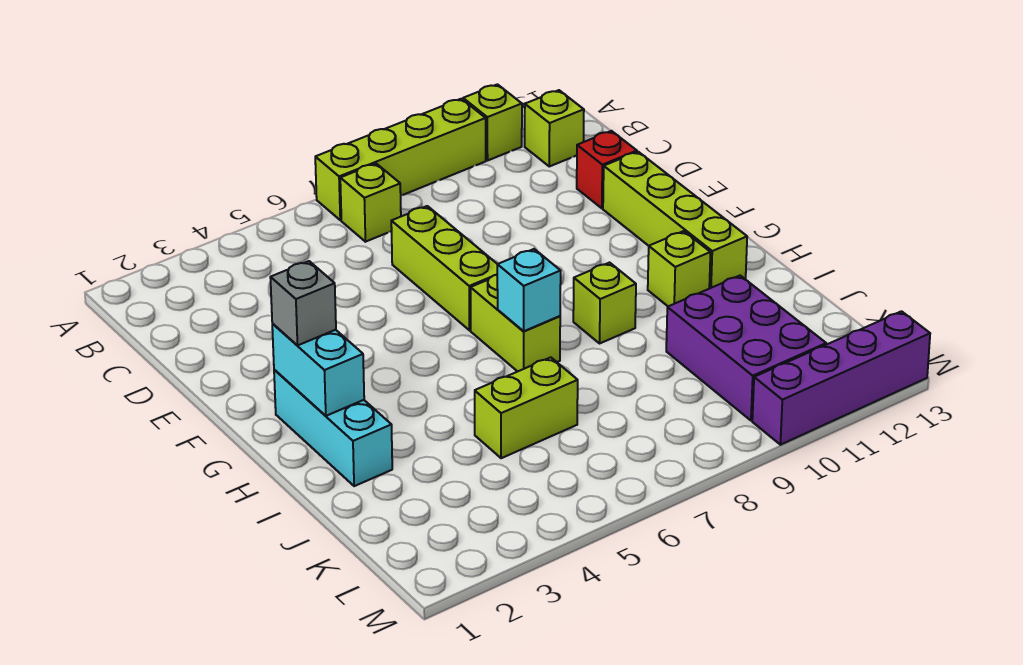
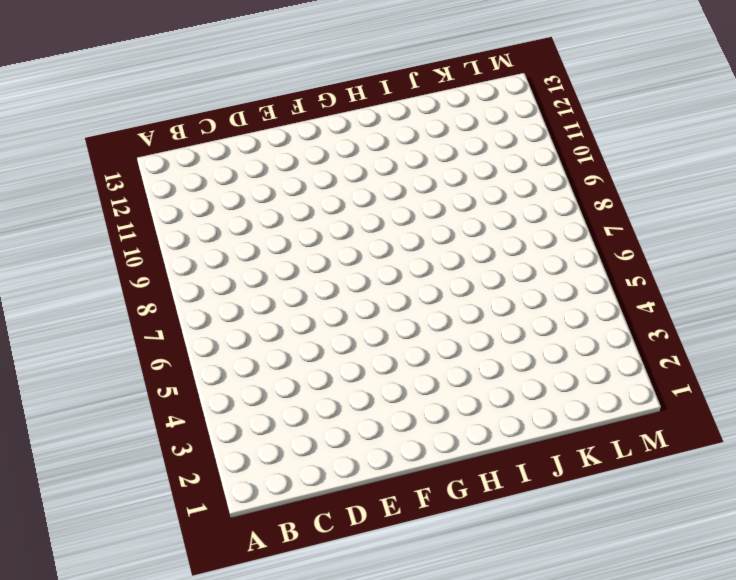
none -> lime 1x4 brick [315,99,486,220]
none -> lime 1x1 brick [463,84,522,160]
none -> lime 1x1 brick [340,163,401,242]

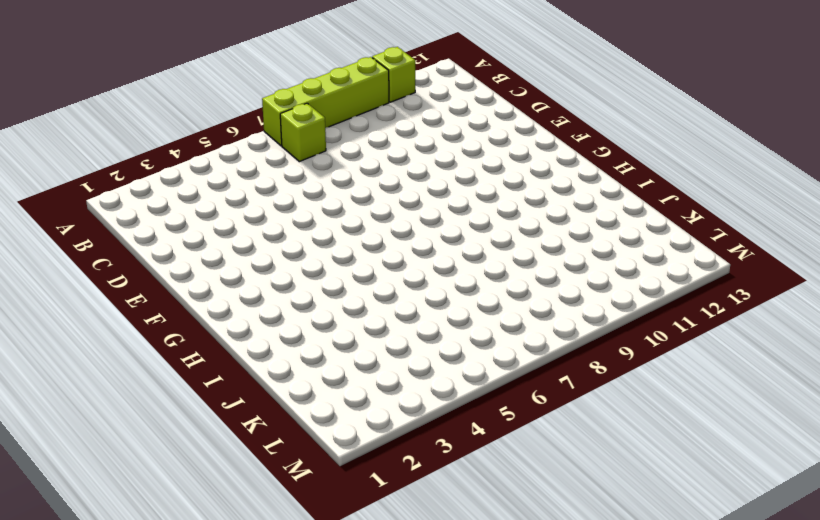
none -> lime 1x1 brick [525,90,584,166]
none -> lime 1x3 brick [391,206,497,330]
none -> red 1x1 brick [577,131,637,208]

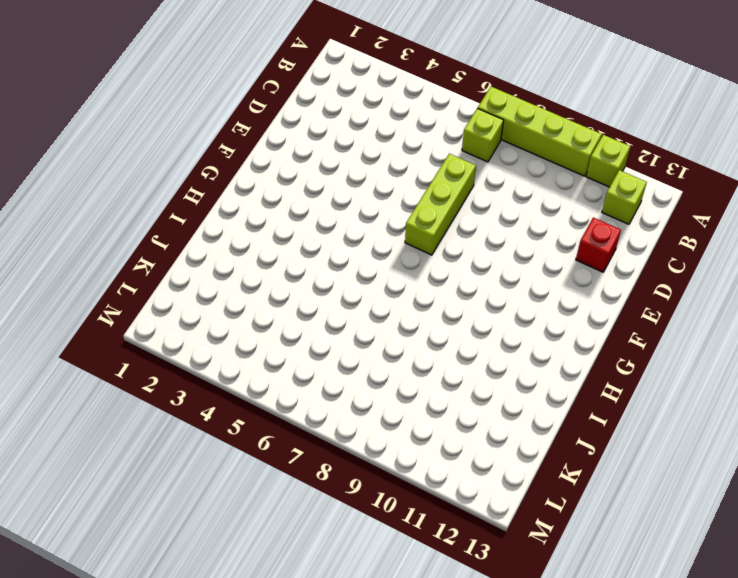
none -> lime 1x4 brick [603,152,747,289]
none -> cyan 1x3 brick [274,370,392,486]
none -> lime 1x2 brick [470,275,560,372]

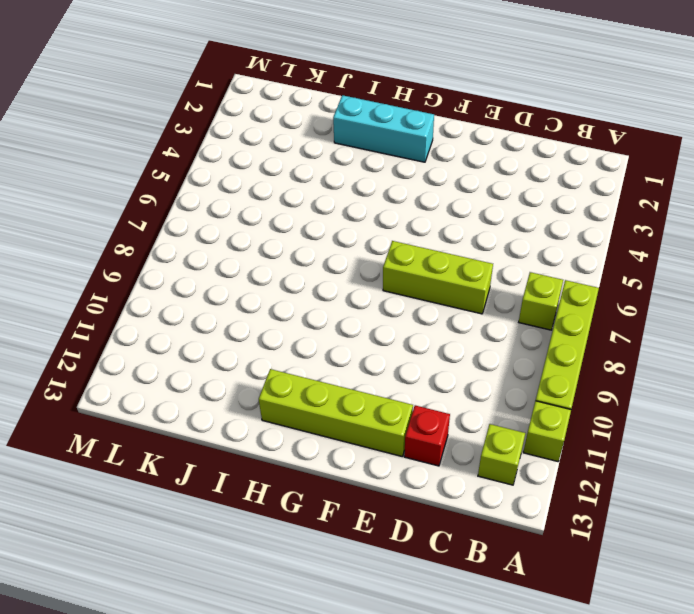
none -> lime 1x2 brick [470,275,560,372]
none -> lime 1x1 brick [573,263,636,343]
none -> lime 1x1 brick [648,231,710,306]

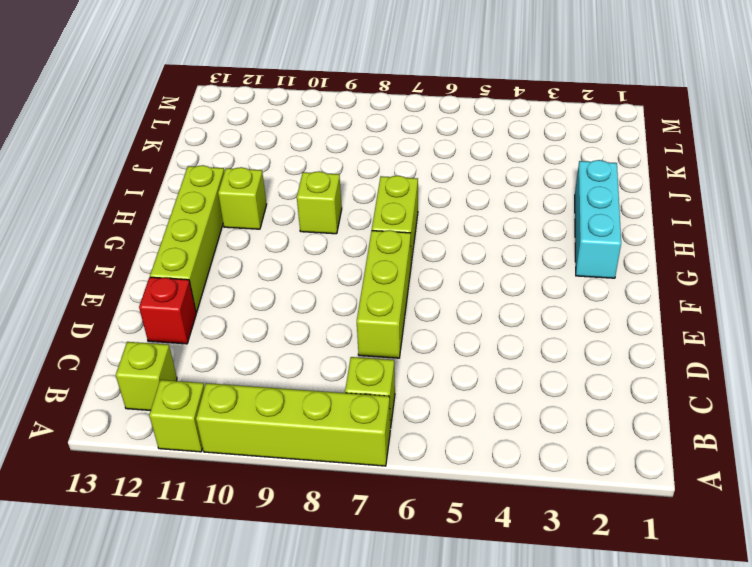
none -> lime 1x2 brick [475,357,578,458]
none -> purple 2x3 brick [666,276,826,421]
none -> purple 1x4 brick [752,311,930,445]

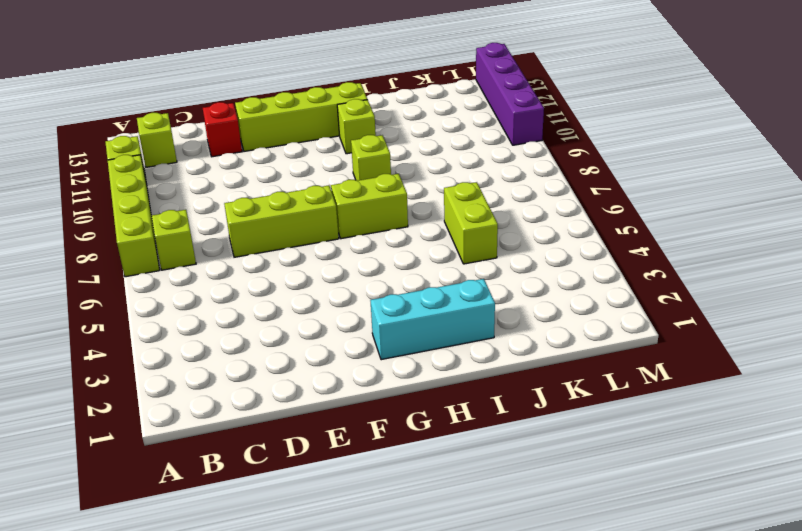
none -> purple 2x3 brick [666,276,826,421]
none -> cyan 1x2 brick [272,324,364,416]
none -> cyan 1x1 brick [497,249,561,331]

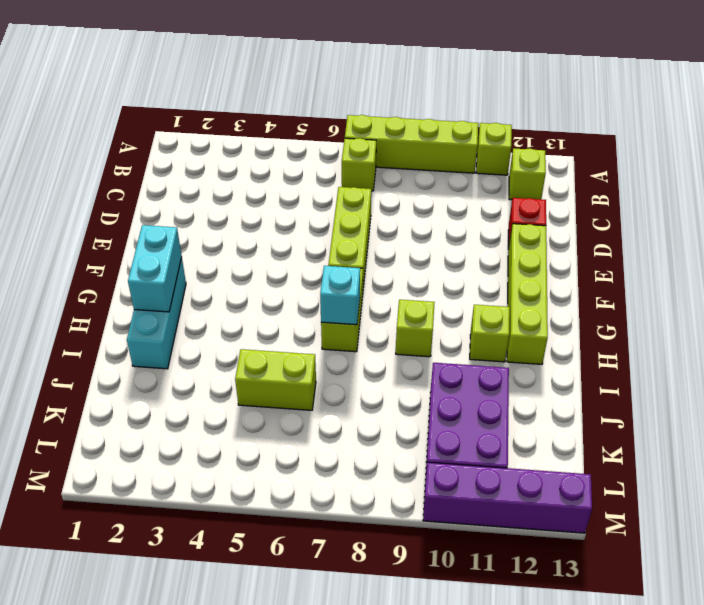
none -> grey 1x1 brick [270,261,336,346]

